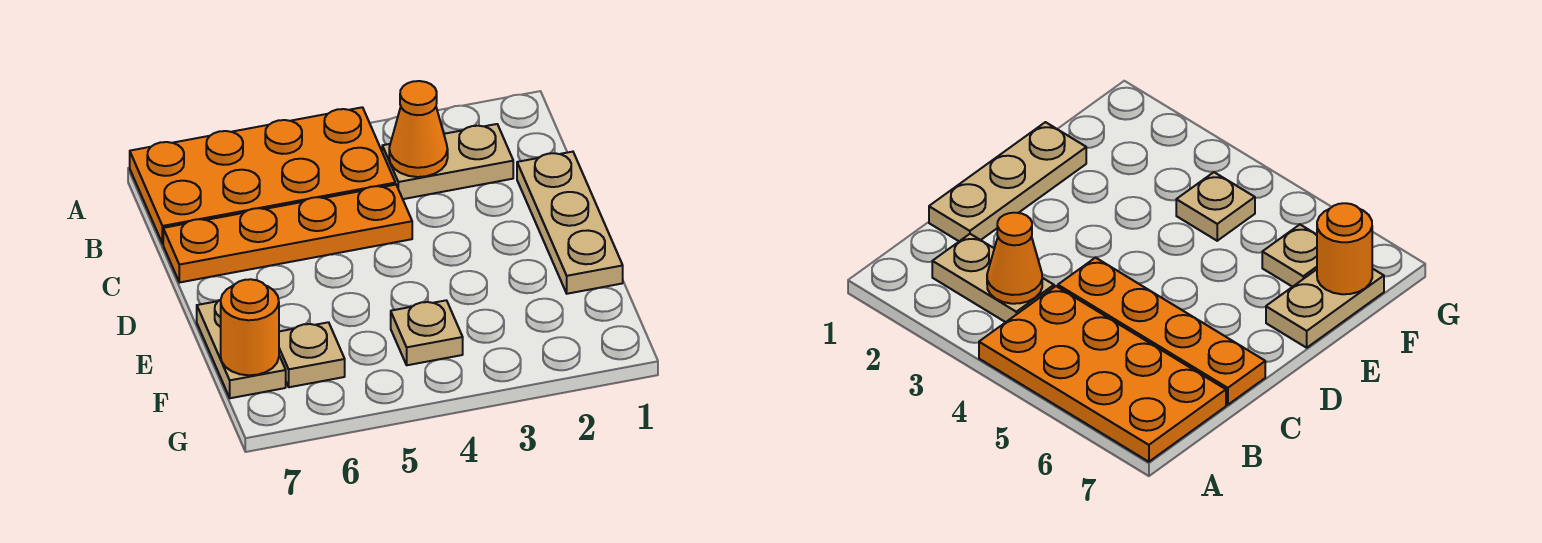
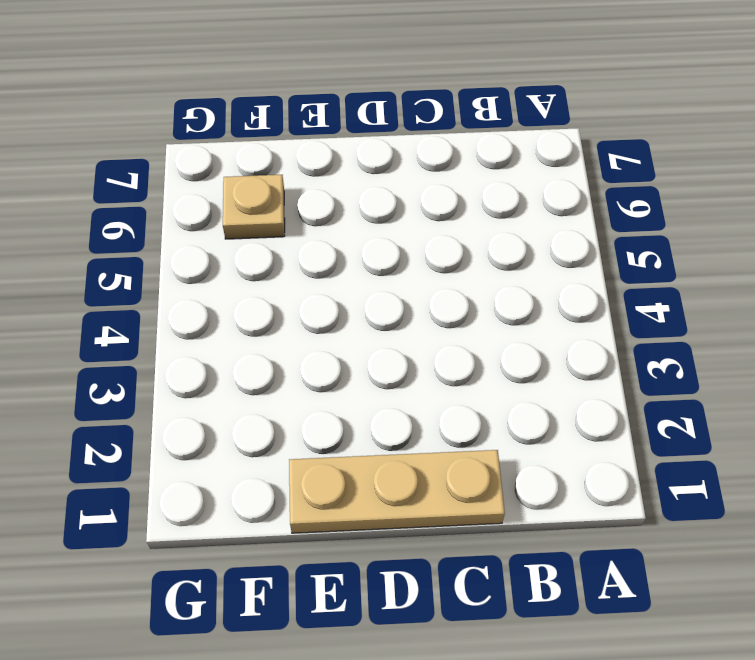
none -> orange 2x4 plate [130,107,395,244]
none -> tan 1x2 plate [382,124,513,199]

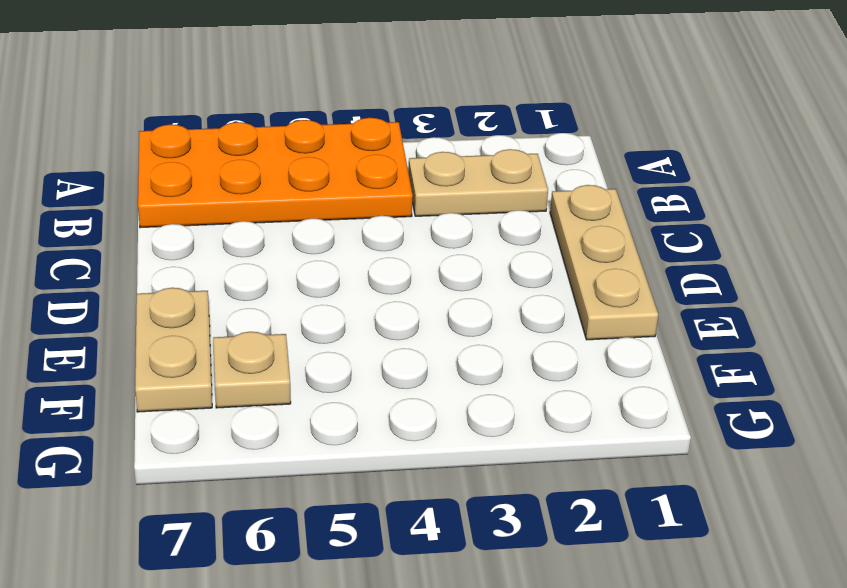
none -> orange 1x4 plate [163,185,412,283]
none -> tan 1x1 plate [391,300,463,365]

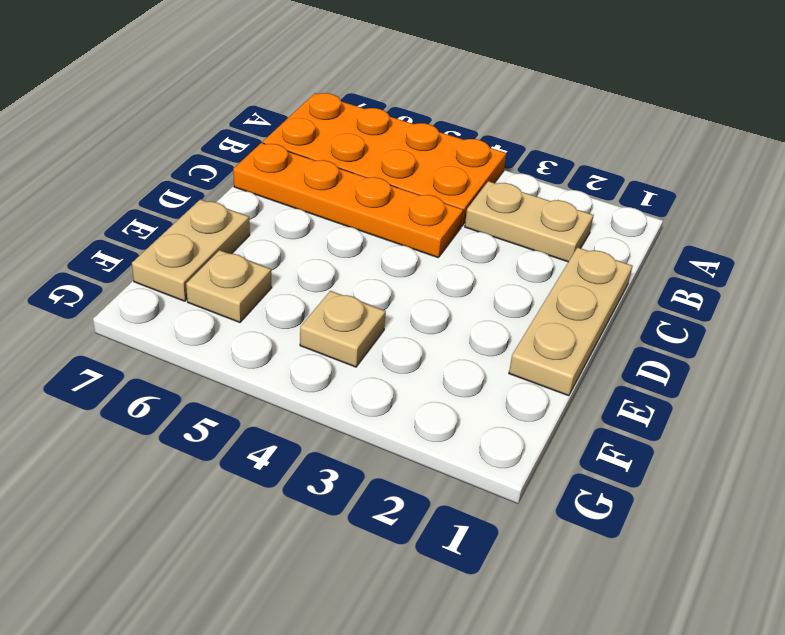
none -> orange 1x1 cone [389,81,448,177]
none -> orange 1x1 round brick [221,279,279,375]

